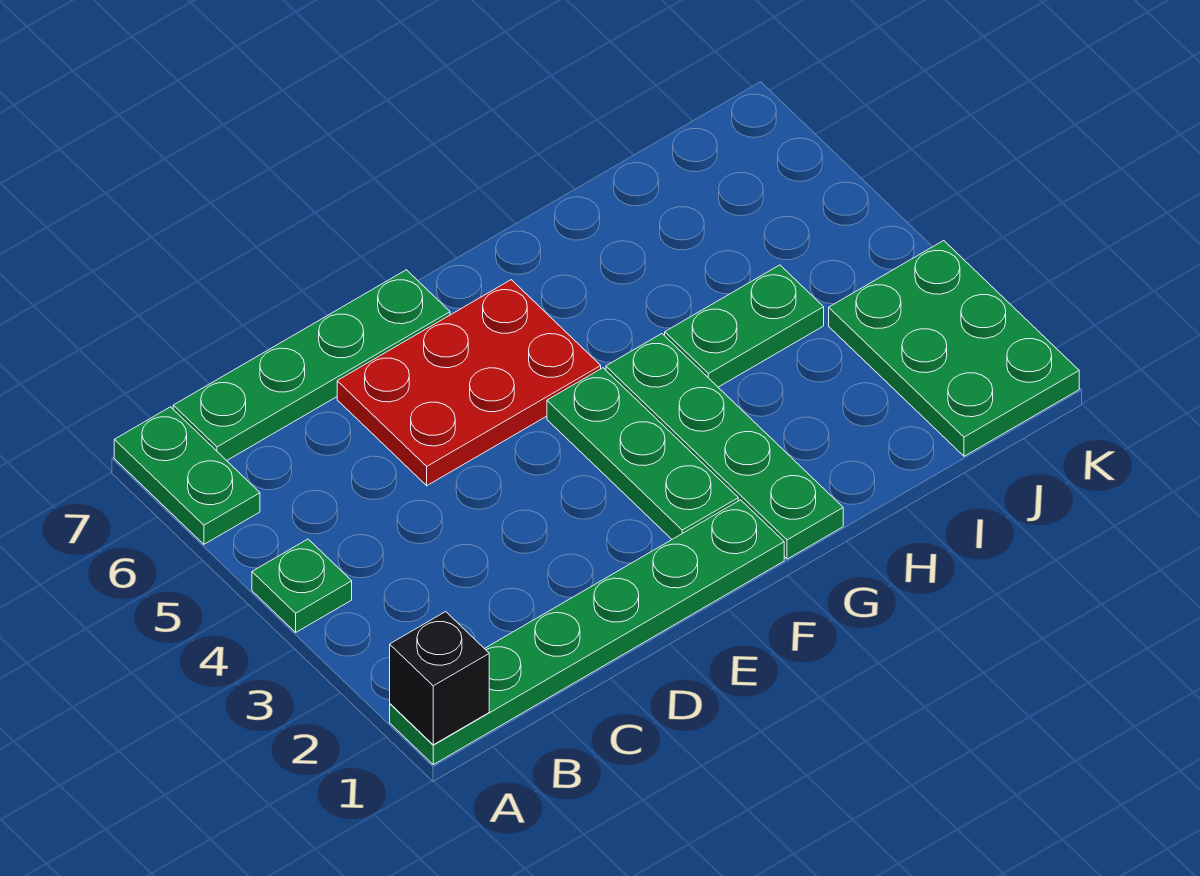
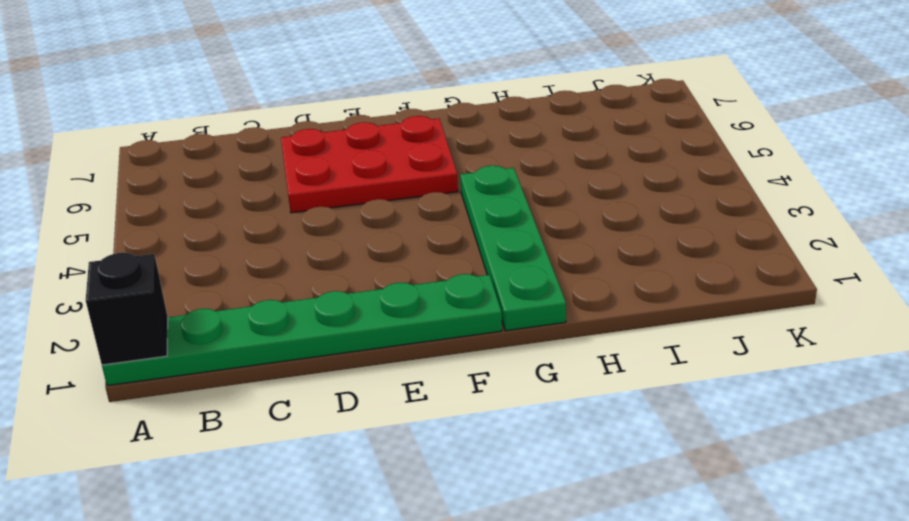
none -> green 1x1 plate [252,539,352,632]
none -> green 1x2 plate [114,407,260,544]

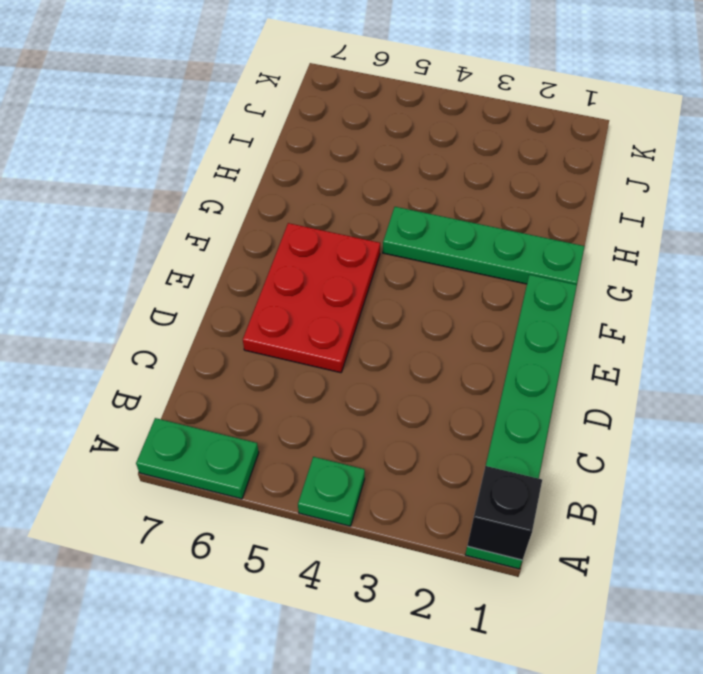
none -> green 1x4 plate [173,270,450,461]
none -> green 1x3 plate [547,368,738,539]

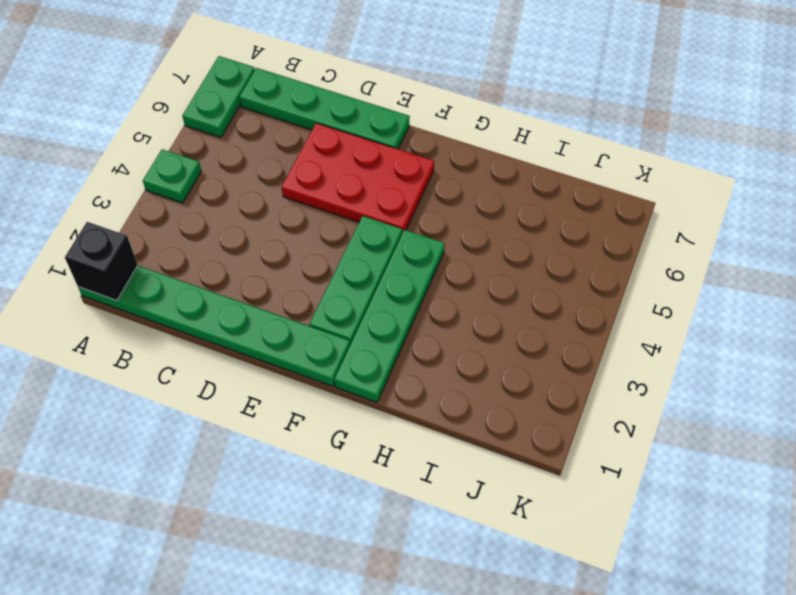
none -> green 1x2 plate [665,265,824,387]
none -> green 2x3 plate [829,241,1079,456]

